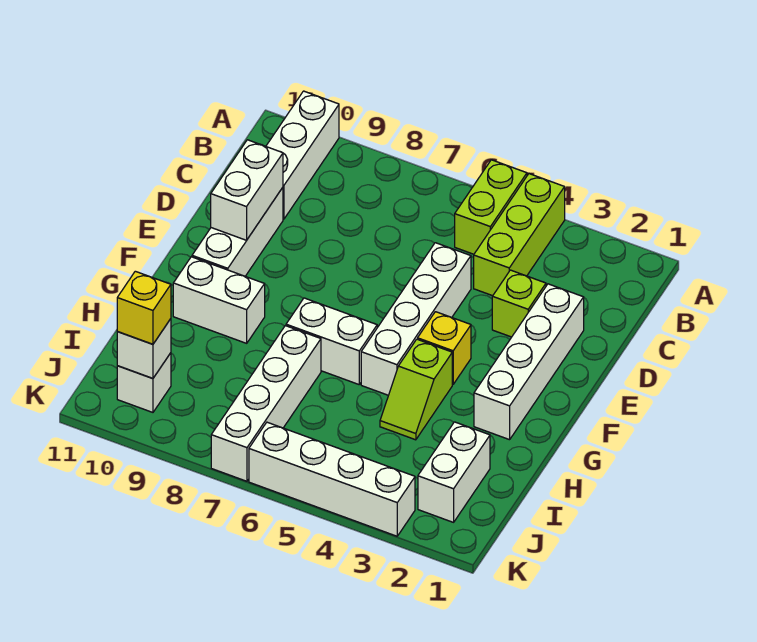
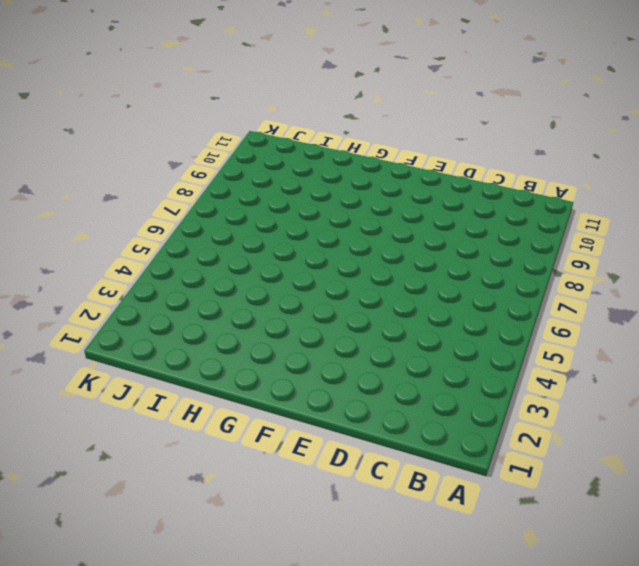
none -> lime 1x3 brick [474,174,565,296]
none -> lime 1x2 brick [455,160,527,254]
none -> white 1x3 brick [266,91,339,219]

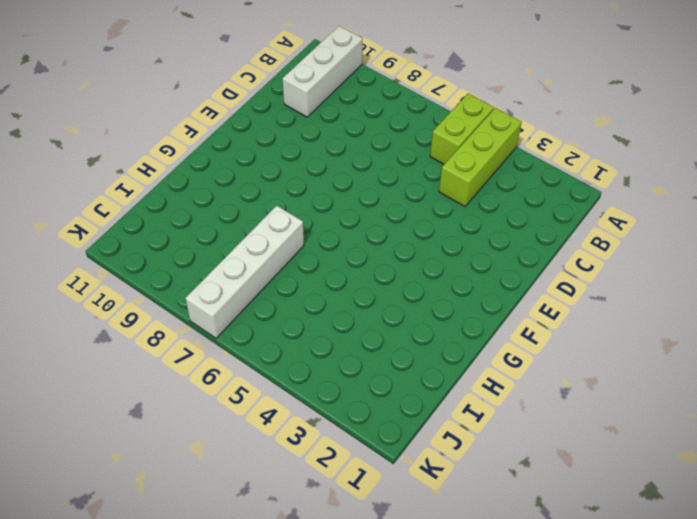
none -> white 1x4 brick [474,284,584,440]
none -> lime 1x1 brick [492,270,546,337]
none -> white 1x4 brick [361,243,471,395]

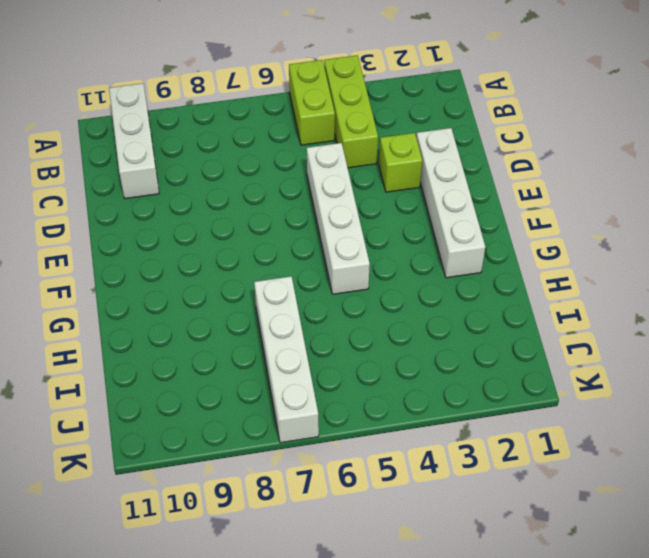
none -> white 1x3 brick [192,188,283,276]
none -> yellow 1x1 brick [418,312,471,384]
none -> lime 1x2 slope [380,339,452,440]

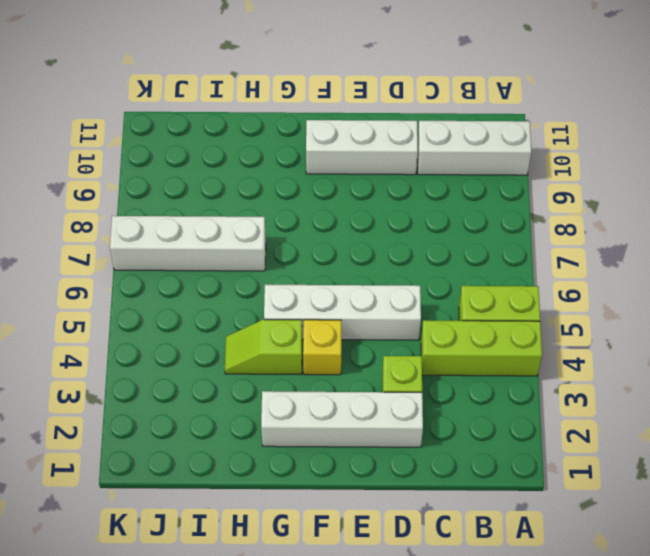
none -> white 1x2 brick [286,298,377,384]
none -> white 1x2 brick [173,257,265,343]
none -> white 1x2 brick [418,422,490,522]

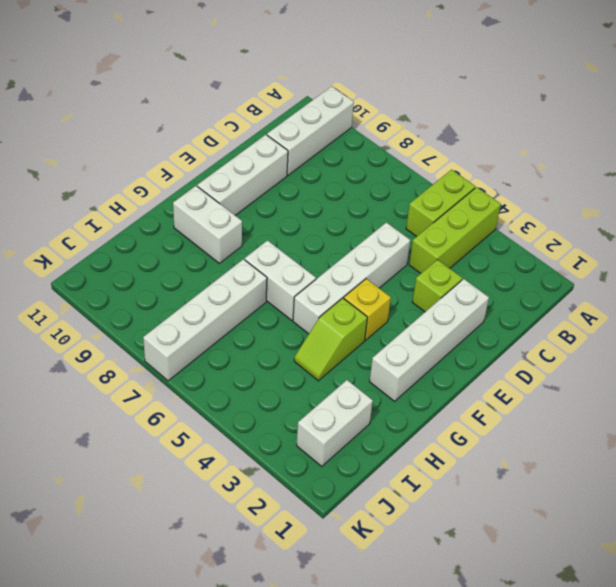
none -> white 1x1 brick [117,353,171,412]
none -> white 1x4 brick [249,422,415,536]
none -> white 1x2 brick [211,140,283,240]

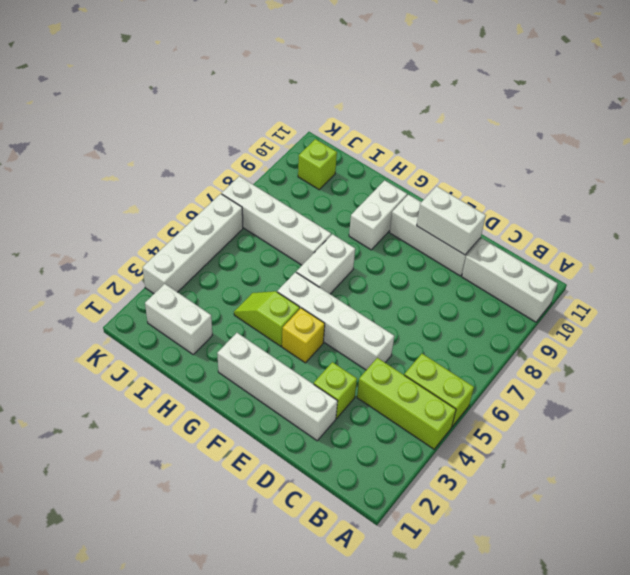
lime 1x1 brick [298,139,337,190] -> white 1x1 brick [117,353,171,412]
none -> white 1x1 brick [117,319,171,378]
none -> yellow 1x1 brick [117,271,171,344]

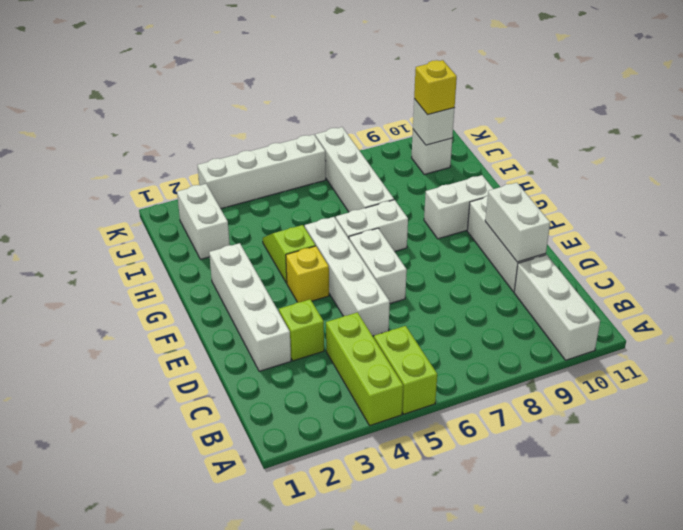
white 1x2 brick [349,228,407,303] -> none

